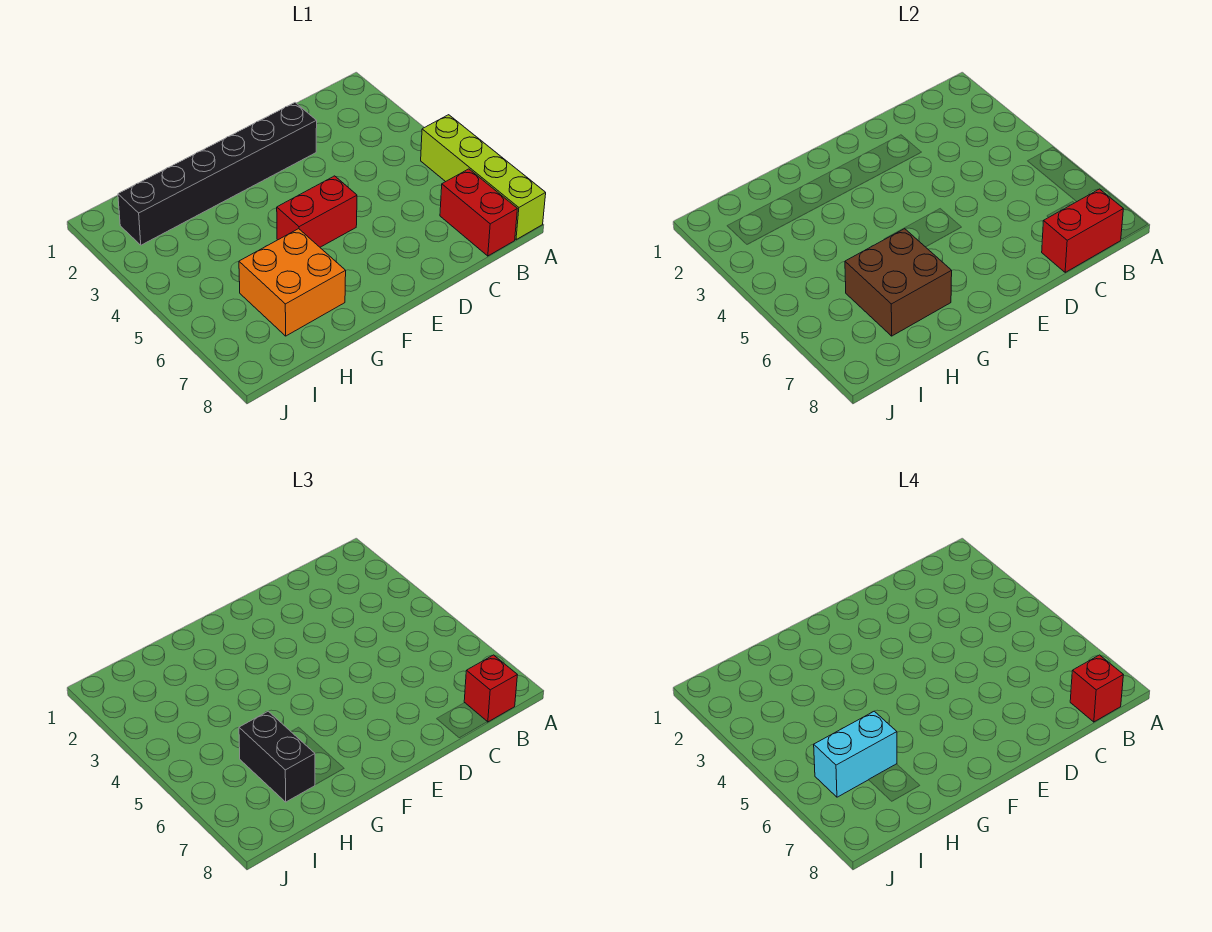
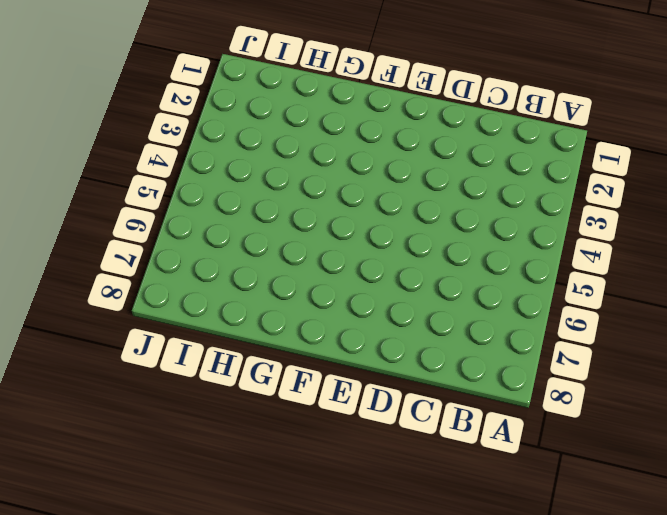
none -> lime 1x4 brick [421,115,546,240]
none -> red 1x2 brick [440,169,517,256]

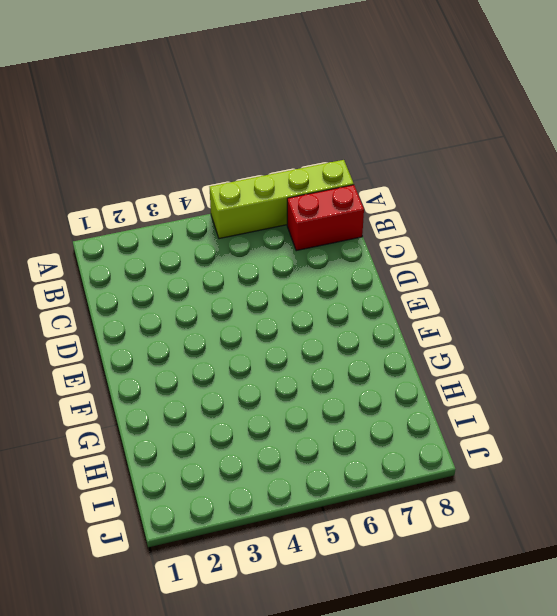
none -> black 1x6 brick [118,103,317,245]
none -> red 1x2 brick [277,176,357,247]

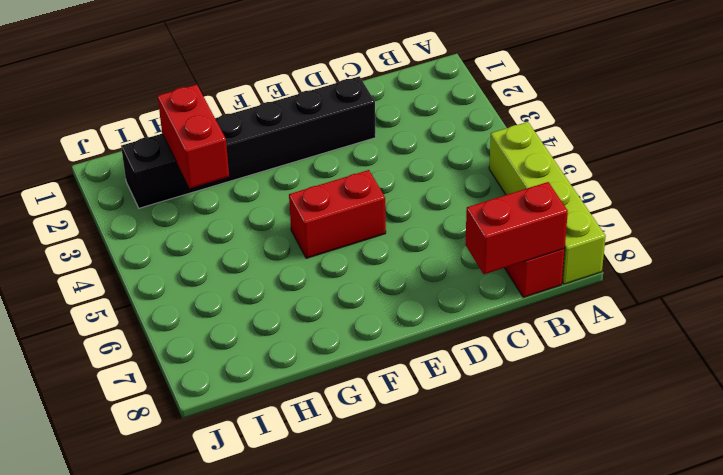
red 1x2 brick [158,84,229,188] -> none
none -> orange 2x2 brick [239,229,346,336]
none -> brown 2x2 brick [845,229,952,336]

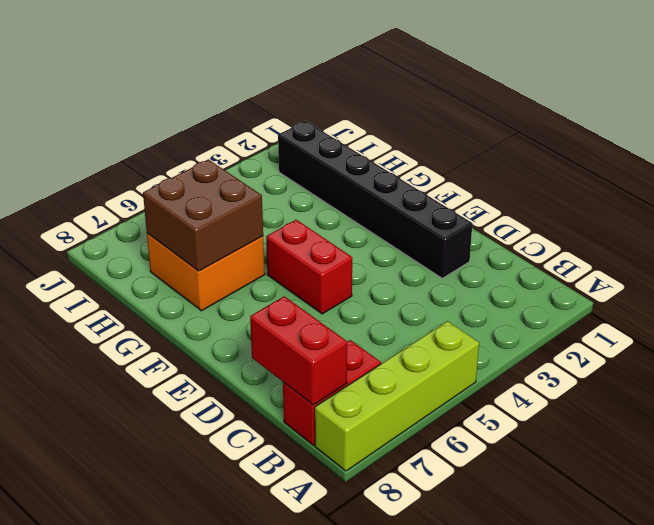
none -> red 1x1 brick [464,655,517,722]
none -> black 1x2 brick [239,711,315,802]

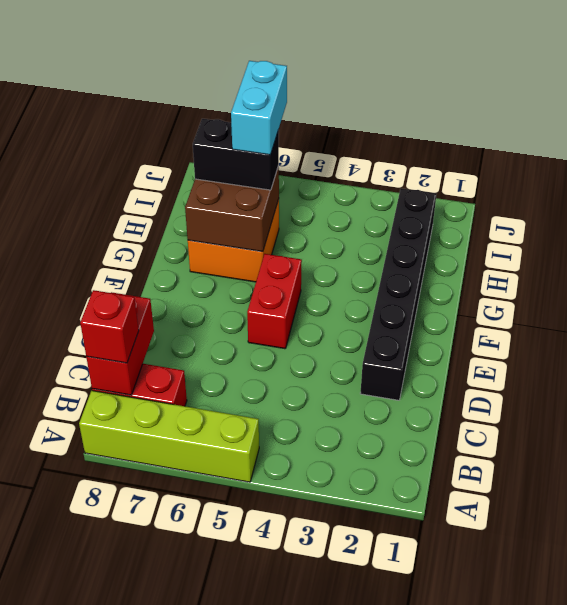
none -> red 1x1 brick [1070,655,1123,722]

